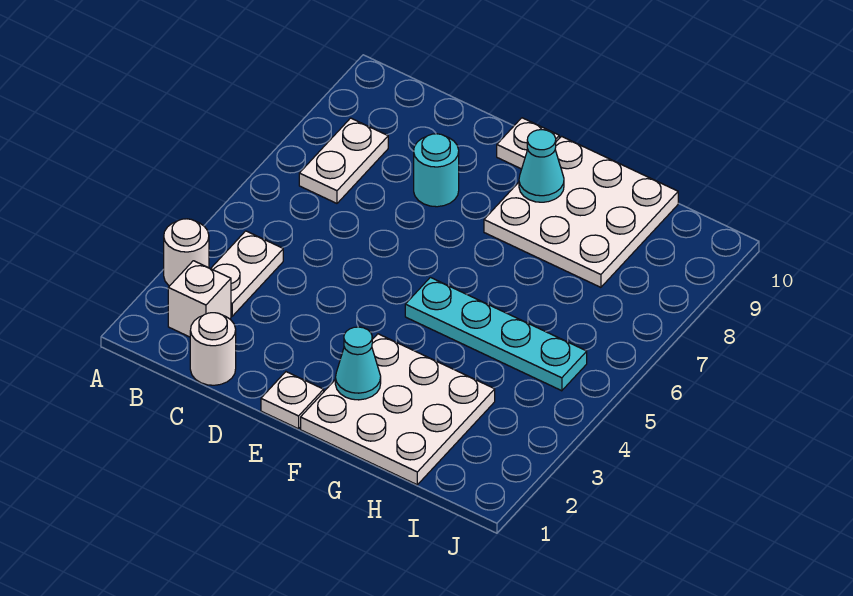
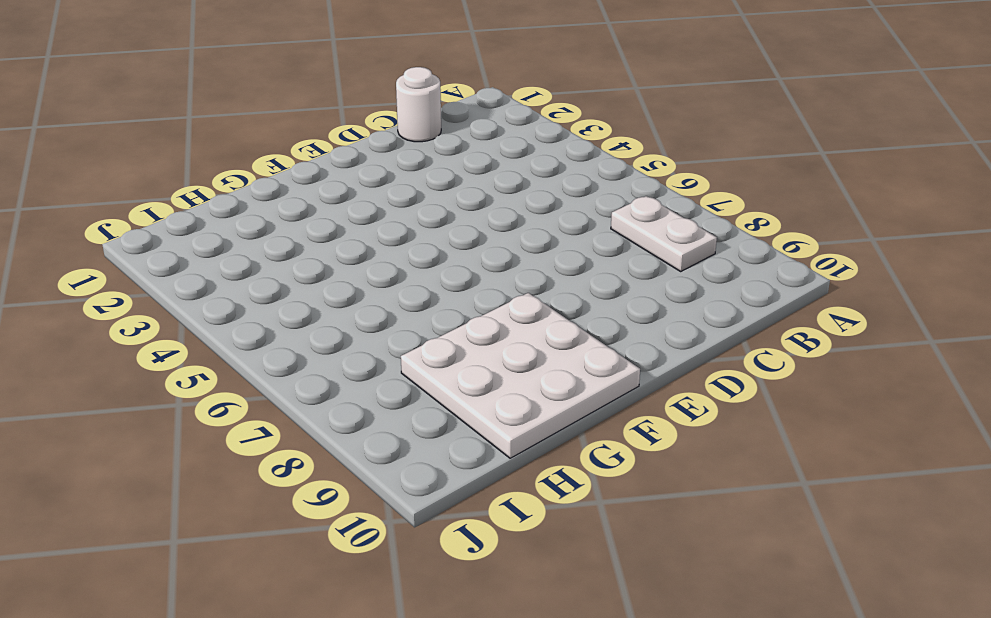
none -> white 1x1 round brick [164,219,209,286]
none -> white 1x1 brick [168,261,231,337]
none -> white 1x2 plate [211,231,283,316]

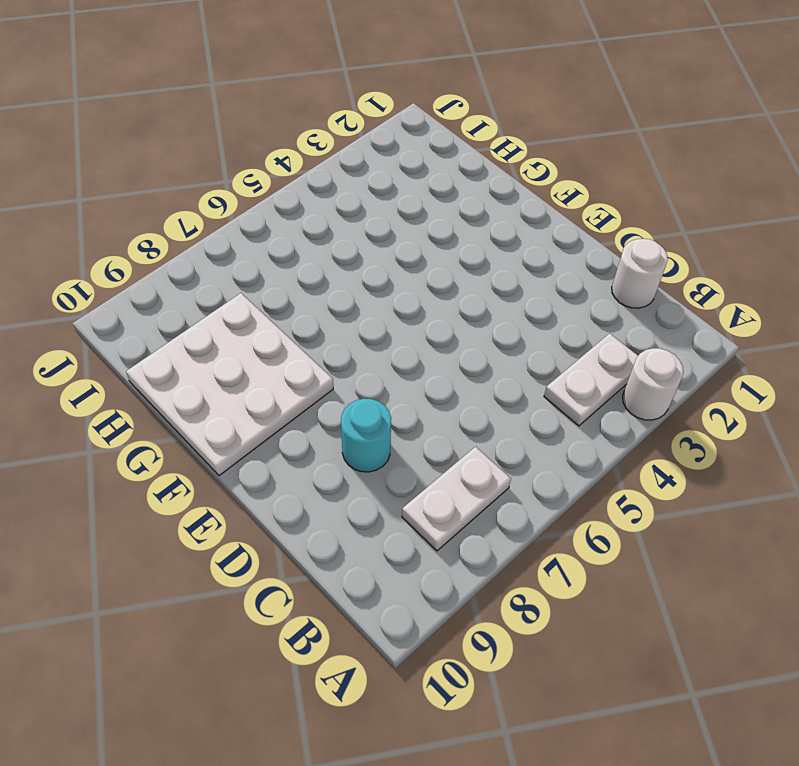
none -> white 1x1 brick [168,261,231,337]
none -> white 1x1 plate [261,372,324,429]
none -> white 1x1 plate [497,118,559,169]

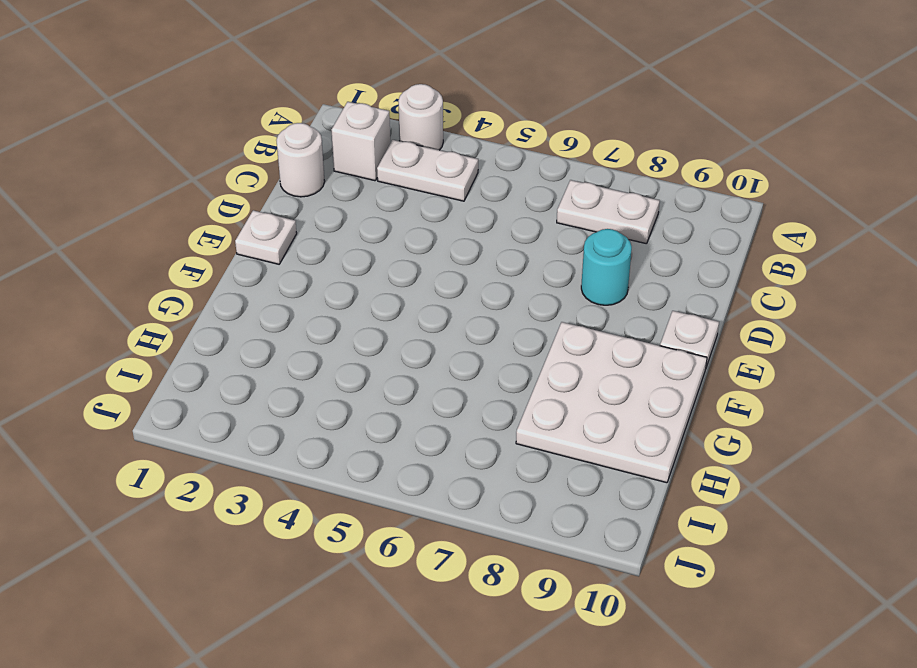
none -> white 3x3 plate [301,334,495,485]
none -> cyan 1x4 plate [405,277,587,391]
none -> cyan 1x1 cone [335,327,381,400]

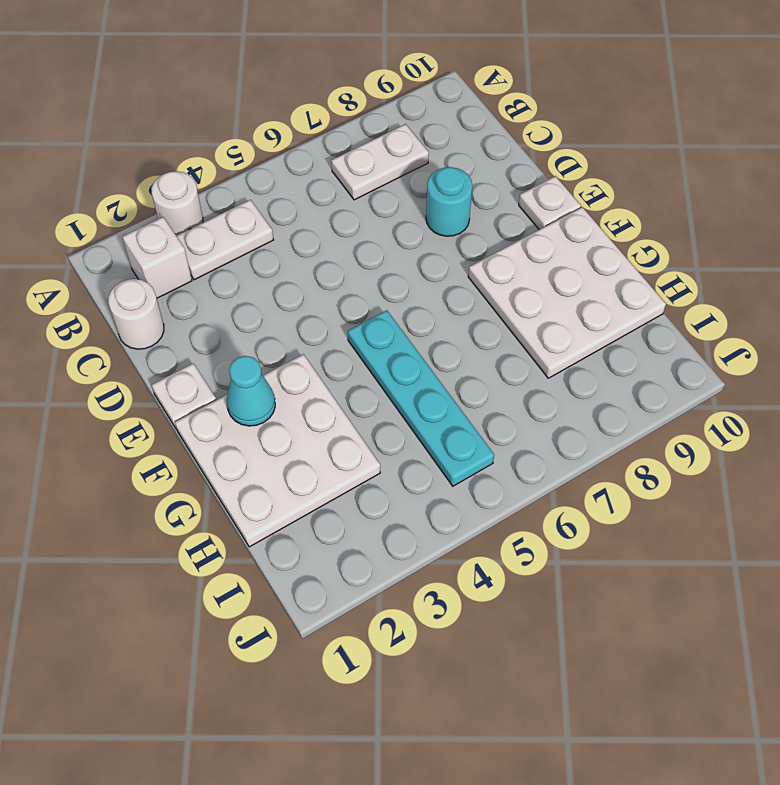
none -> cyan 1x1 cone [519,130,564,202]

